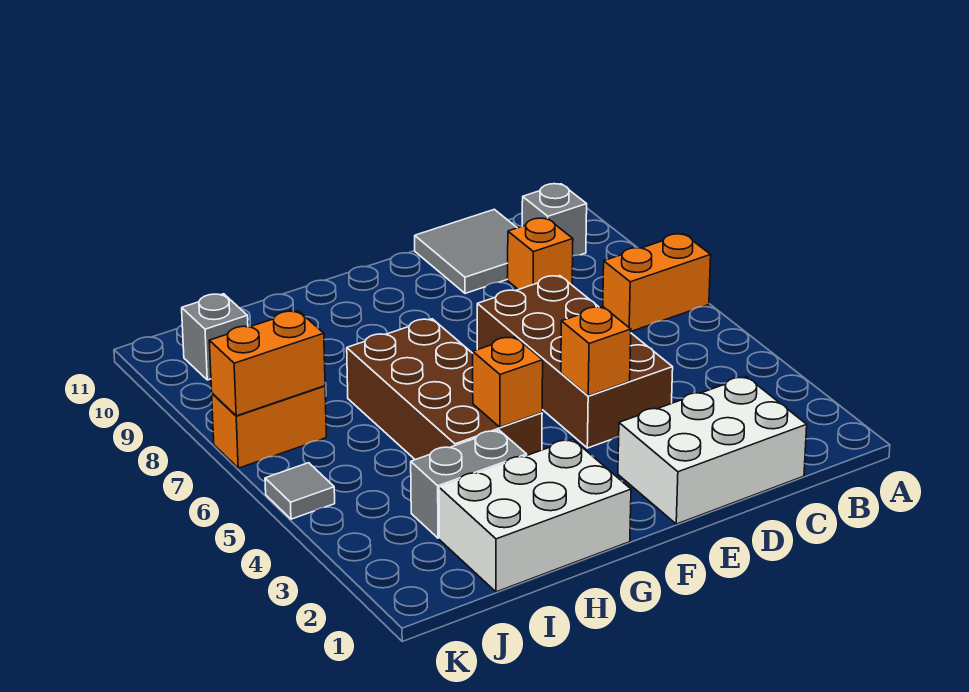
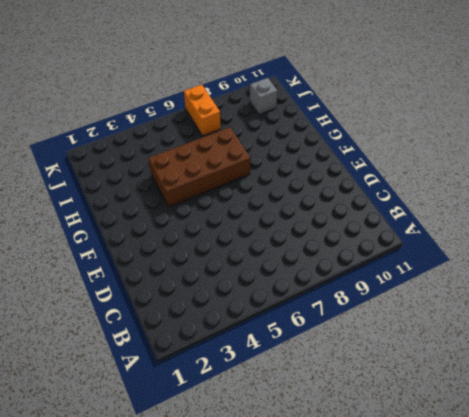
none -> orange 1x2 brick [603,234,711,331]
none -> grey 1x1 brick [522,184,587,256]
none -> white 2x3 brick [618,377,807,524]

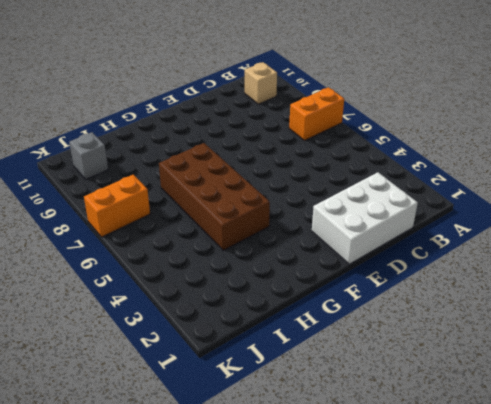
tan 1x1 brick [245,62,277,104] -> grey 1x1 brick [522,184,587,256]
none -> orange 1x1 brick [508,218,573,290]
none -> grey 2x2 tile [415,209,517,293]
none -> brown 2x4 brick [477,276,673,448]

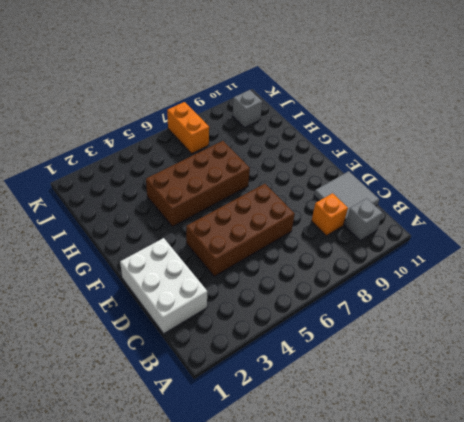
none -> orange 1x2 brick [603,234,711,331]
none -> white 2x3 brick [439,439,631,592]
none -> grey 1x2 brick [411,430,527,538]

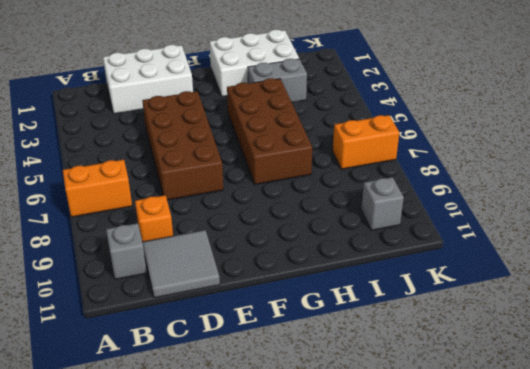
none -> grey 1x1 tile [265,463,335,519]
none -> orange 1x1 brick [561,307,631,396]
none -> orange 1x1 brick [473,337,543,427]

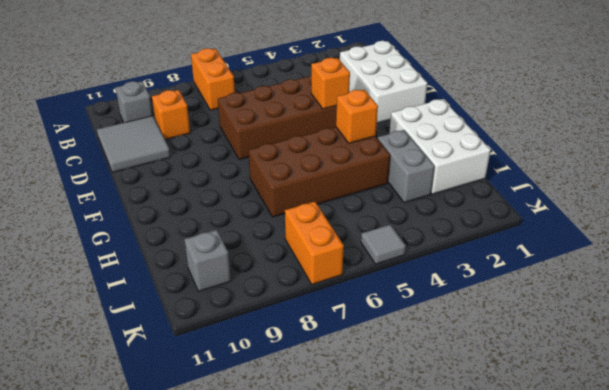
none -> orange 1x2 brick [209,311,325,416]

